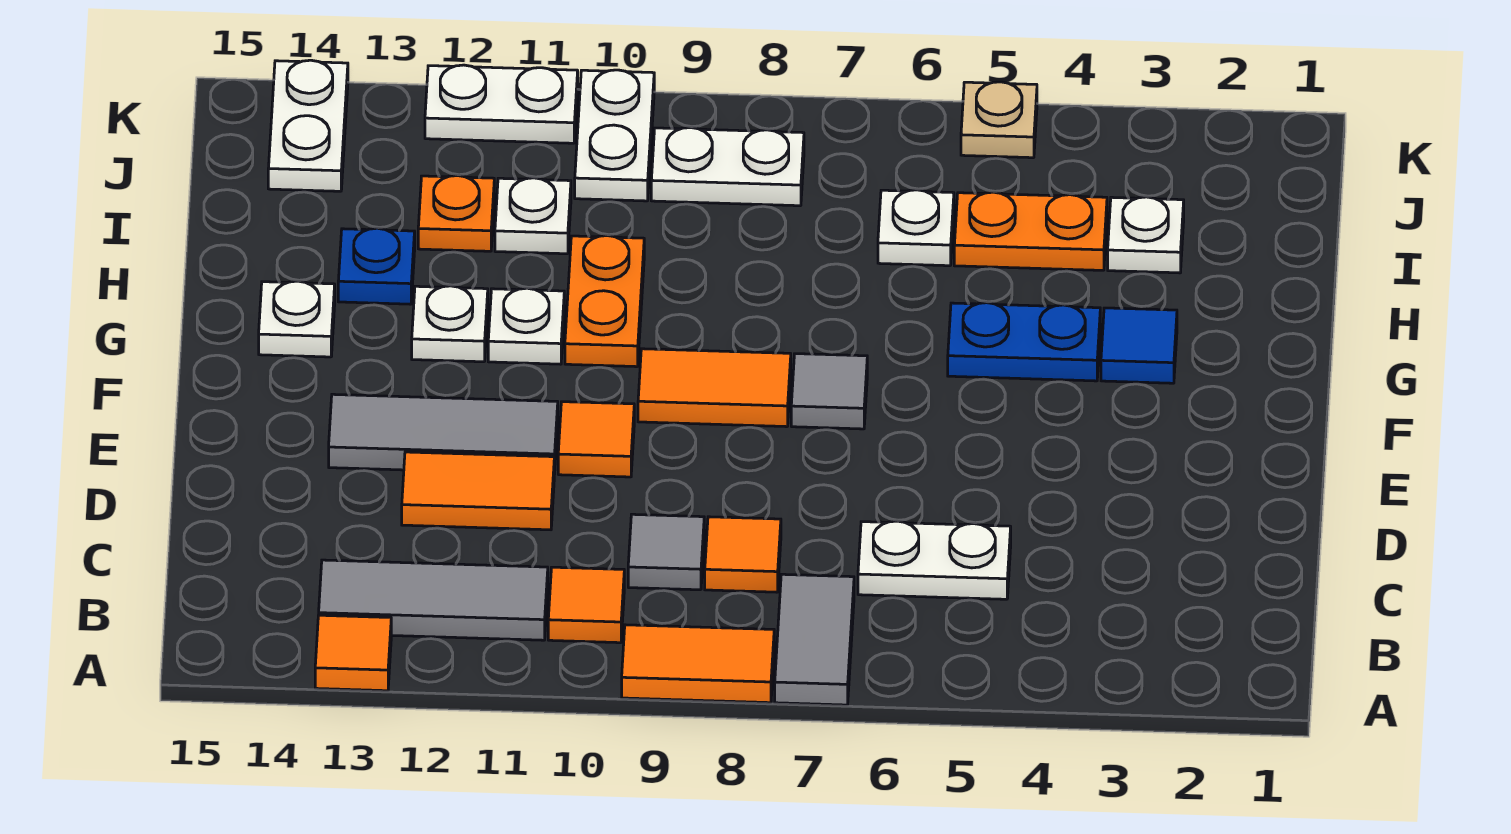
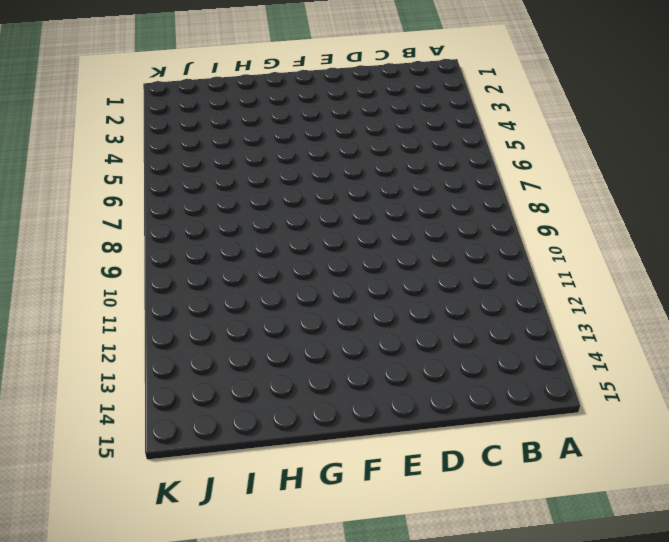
none -> grey 1x2 tile [775,574,854,705]
none -> orange 1x2 tile [622,625,774,703]
none -> orange 1x1 tile [315,615,391,691]
none -> orange 1x1 tile [548,567,624,643]

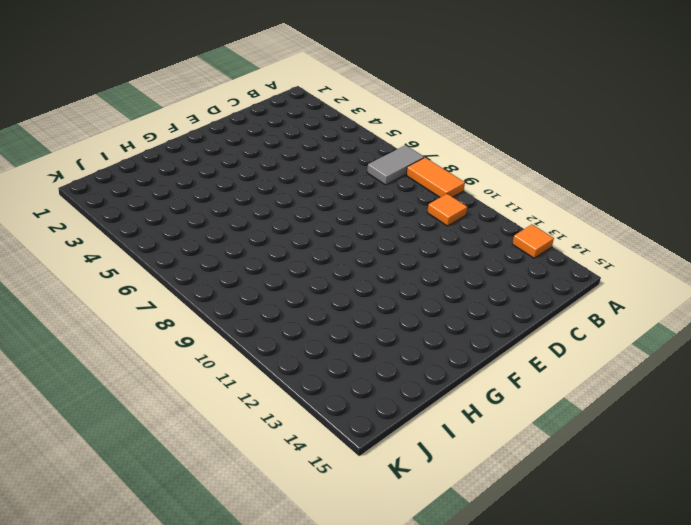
none -> grey 1x3 tile [319,560,548,640]
none -> white 1x2 plate [858,521,1011,599]
none -> orange 1x1 tile [705,517,781,592]
none -> grey 1x1 tile [628,514,704,590]

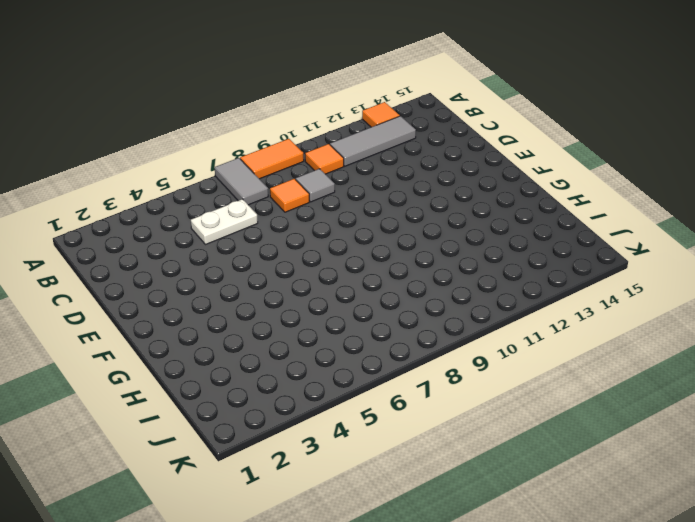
none -> orange 1x2 tile [402,452,554,530]
none -> orange 1x1 tile [558,402,634,477]
none -> grey 1x3 tile [329,394,558,474]
none -> grey 1x1 tile [791,354,867,429]

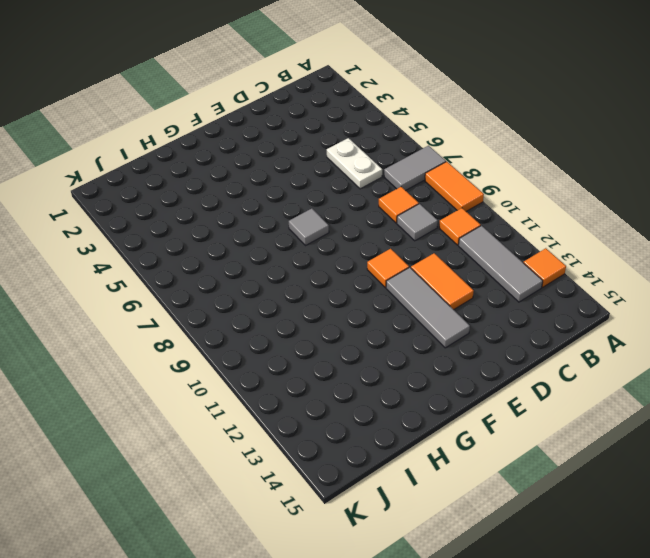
none -> orange 1x2 tile [638,349,791,427]
none -> blue 1x1 tile [1101,308,1177,383]
none -> blue 1x2 plate [948,303,1100,381]
none -> orange 1x2 plate [565,236,644,367]

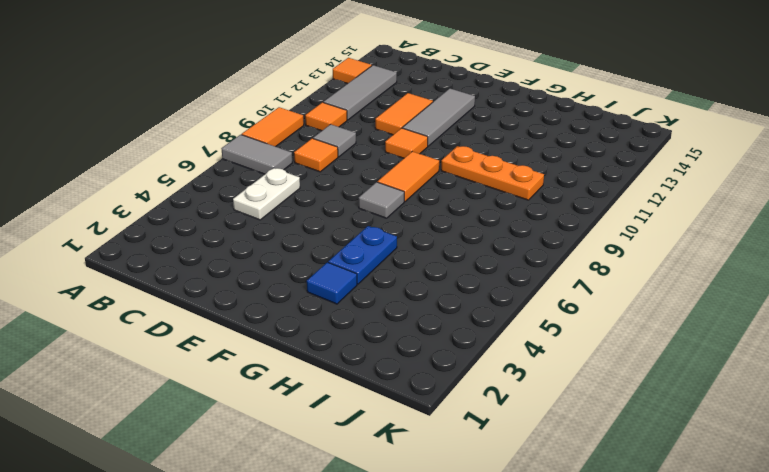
orange 1x3 plate [441,146,544,200] -> orange 1x2 plate [565,236,644,367]
none -> white 1x1 plate [488,288,564,364]
none -> white 1x1 plate [412,286,488,362]
none -> white 1x1 plate [259,281,335,357]
none -> blue 1x1 plate [338,228,415,304]

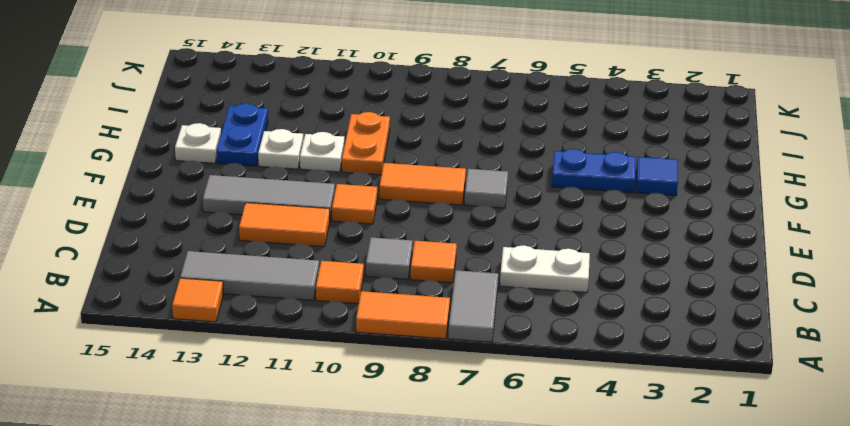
blue 1x2 plate [217,104,268,166] -> blue 1x1 plate [338,228,415,304]
none -> white 1x1 plate [1108,197,1184,273]
none -> orange 1x2 plate [954,192,1107,270]
none -> white 1x1 plate [878,190,954,266]
none -> white 1x1 plate [495,178,571,254]

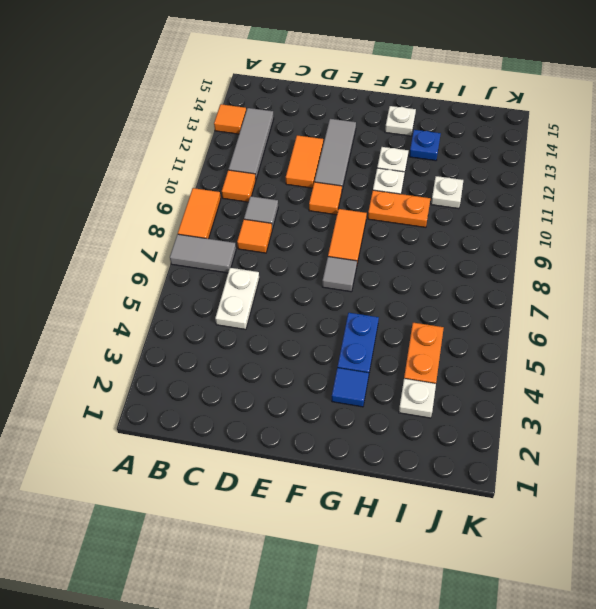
none -> white 1x1 plate [878,190,954,266]
none -> orange 1x1 plate [418,176,494,251]
none -> white 1x2 plate [651,128,804,206]
none -> white 1x2 plate [575,70,654,201]

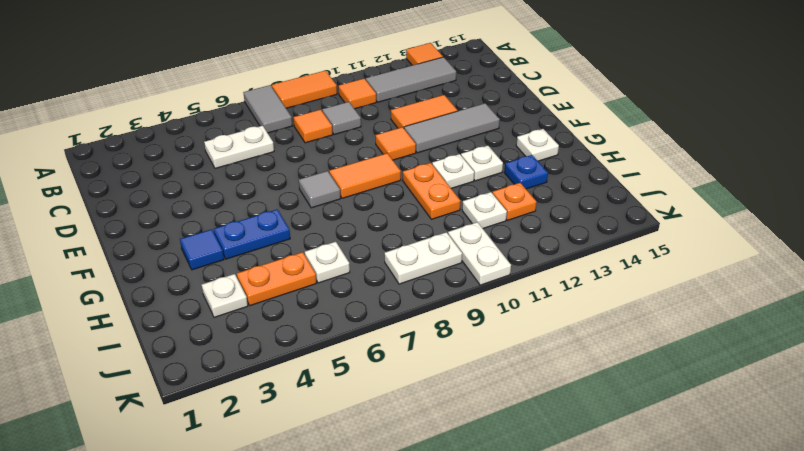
none -> white 1x2 plate [268,60,348,191]
none -> tan 1x1 plate [961,82,1037,158]
none -> white 1x2 plate [425,65,578,143]

